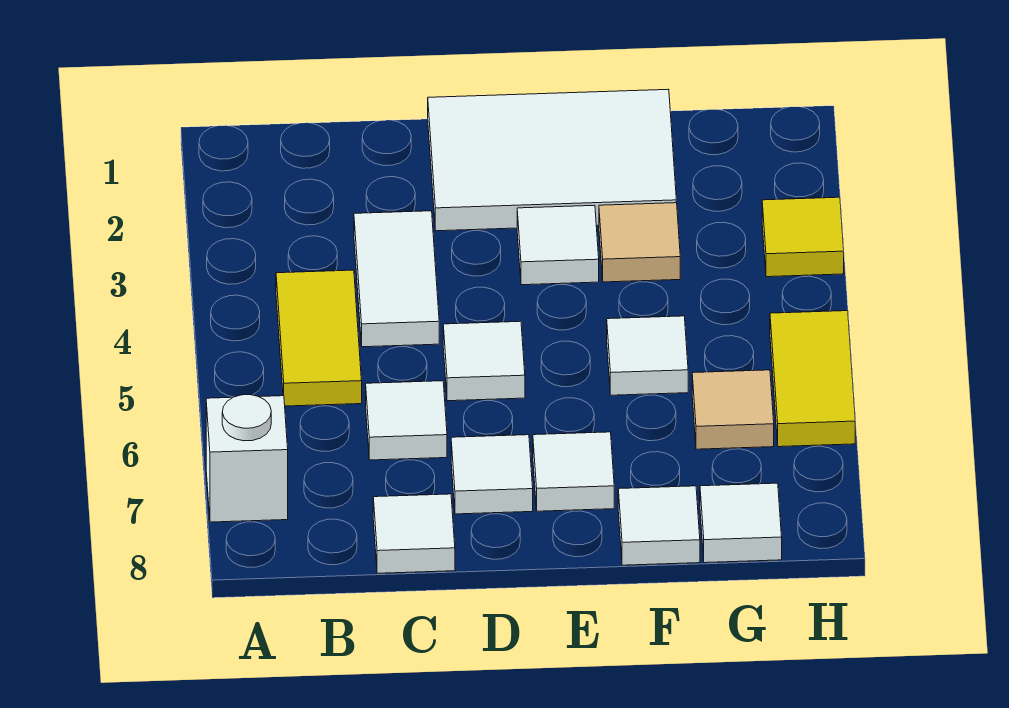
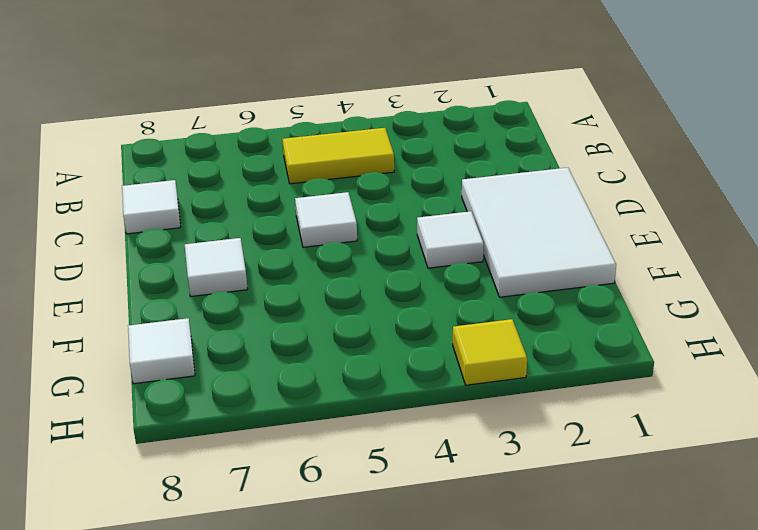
none -> white 1x1 brick [206,395,288,522]
none -> white 1x2 tile [354,211,439,347]
none -> white 1x1 tile [366,381,447,460]

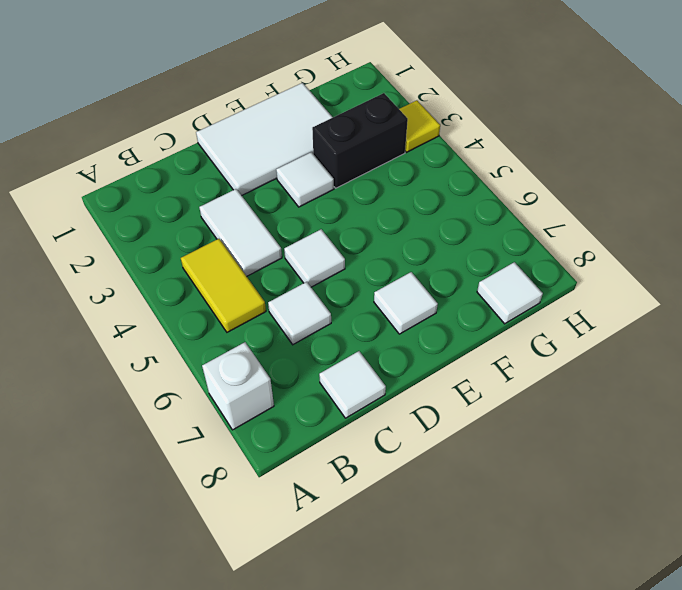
black 1x2 brick [312,93,408,188] -> tan 1x1 tile [599,203,680,282]
none -> white 1x1 tile [451,435,533,514]
none -> white 1x1 tile [607,316,688,395]
none -> white 1x1 tile [618,486,700,565]

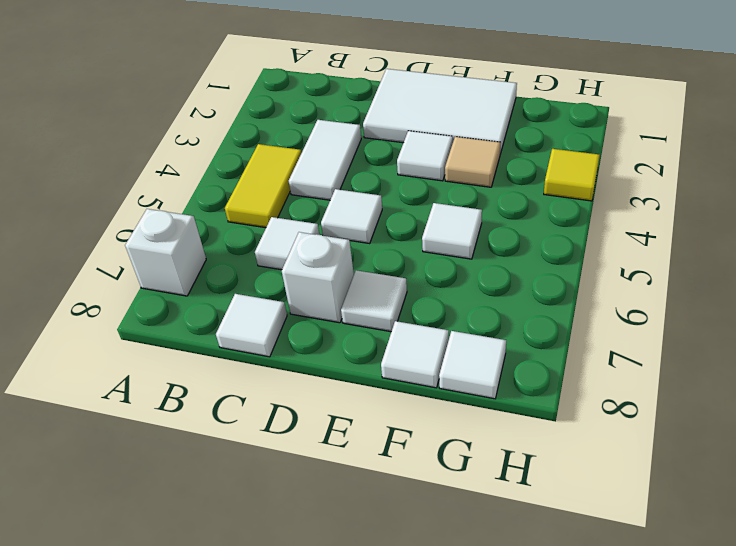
white 1x1 brick [282,232,354,323] -> white 1x1 tile [451,435,533,514]
none -> tan 1x1 tile [692,370,774,449]
none -> yellow 1x2 tile [770,311,855,447]

